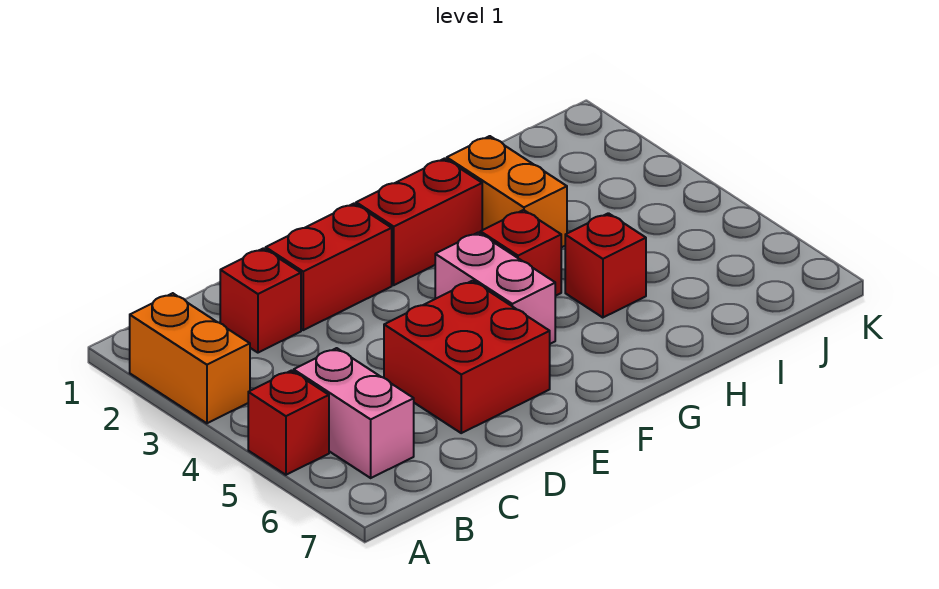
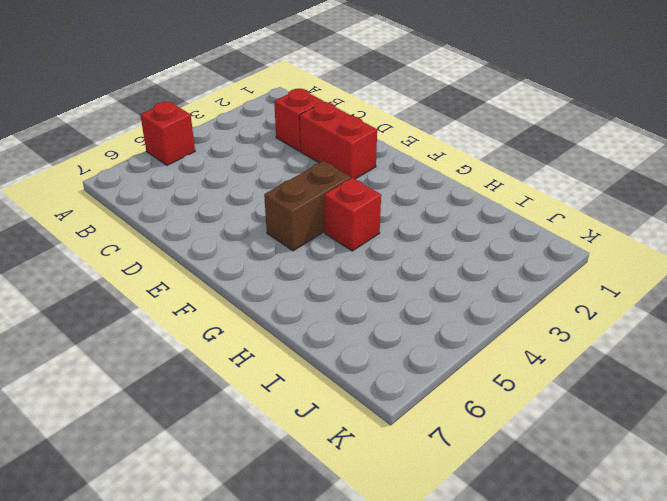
brown 1x2 brick [264,161,351,251] -> pink 1x2 brick [435,232,555,344]
none -> orange 1x2 brick [130,293,250,423]
none -> pink 1x2 brick [294,348,414,478]

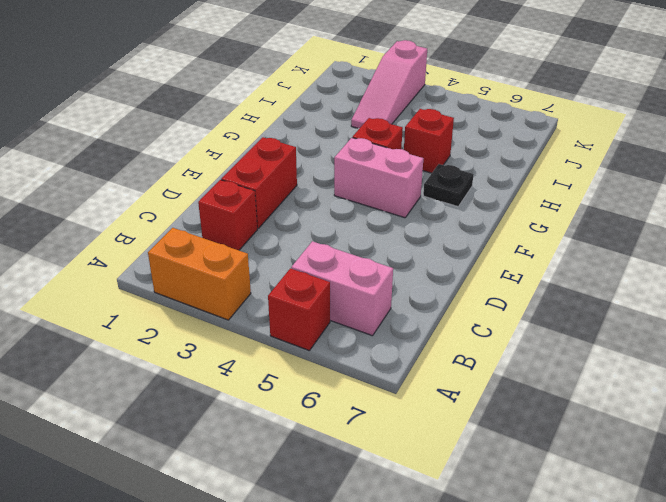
black 1x1 plate [423,164,474,207] -> none
pink 1x3 slope [351,40,427,128] -> none
none -> red 2x2 brick [384,281,550,433]
none -> red 1x2 brick [356,159,482,285]

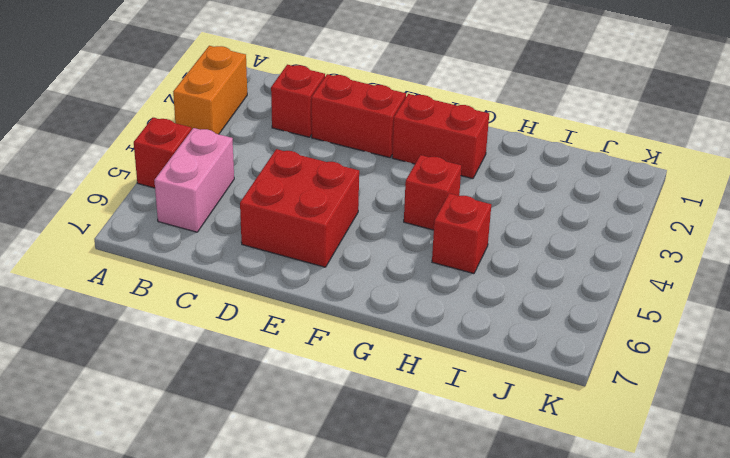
none -> pink 1x2 brick [435,232,555,344]
none -> orange 1x2 brick [447,136,567,248]

